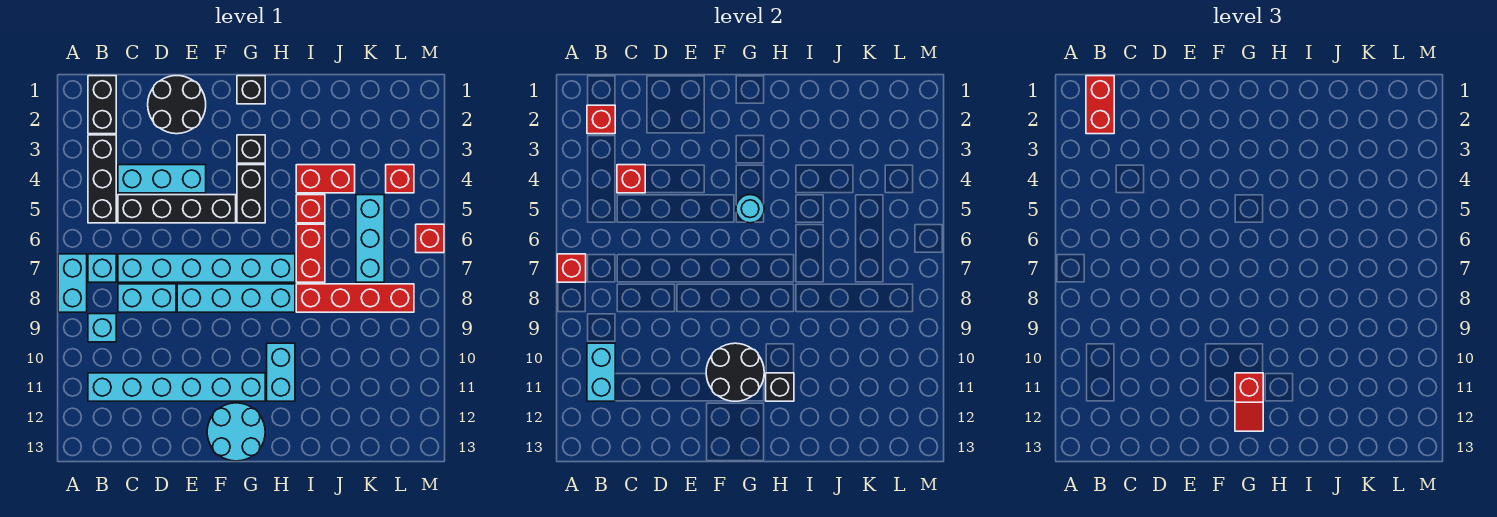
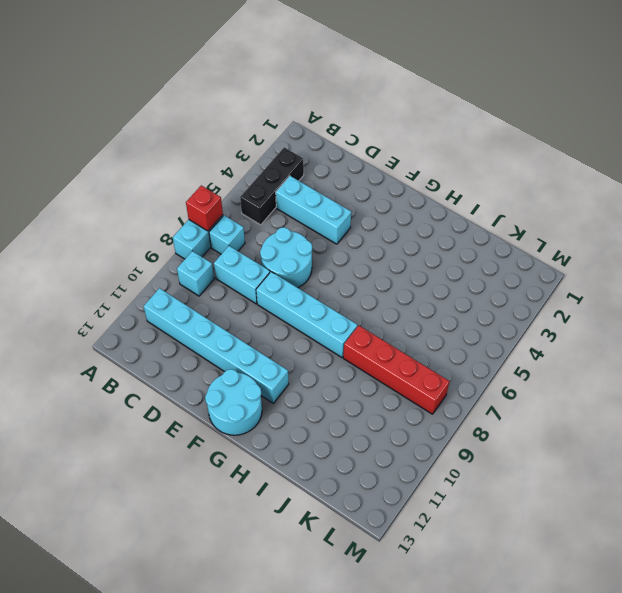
cyan 2x2 round brick [260,227,312,288] -> cyan 1x6 brick [118,254,295,282]
none -> black 1x2 brick [88,76,116,134]
none -> black 1x4 brick [118,195,236,223]
none -> black 2x2 round brick [148,76,206,134]
none -> black 1x1 brick [237,76,265,104]

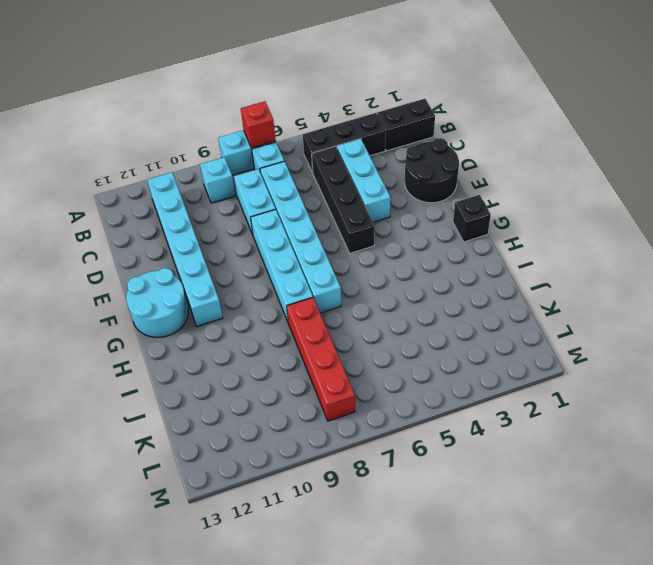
none -> black 1x1 brick [237,135,265,163]
none -> black 1x2 brick [237,165,265,223]
none -> cyan 1x2 brick [267,343,295,401]
none -> red 1x2 brick [296,165,355,193]

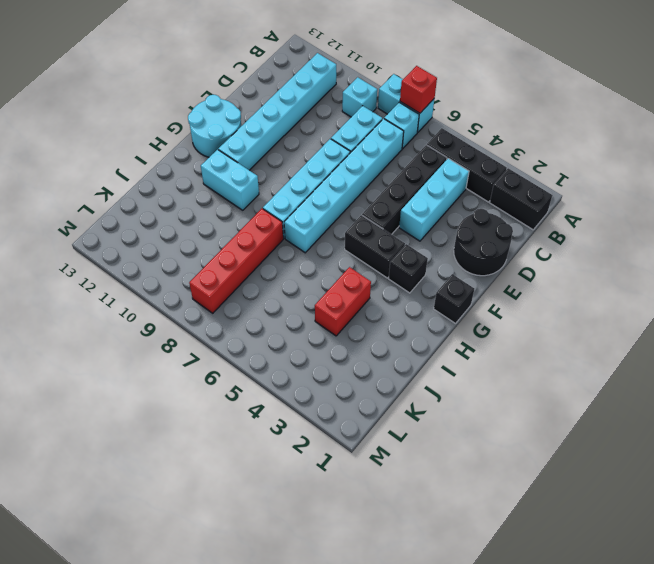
none -> red 1x1 brick [296,195,325,223]
none -> red 1x2 brick [296,224,325,282]
none -> cyan 1x3 brick [356,195,384,282]
none -> red 1x1 brick [386,165,414,193]

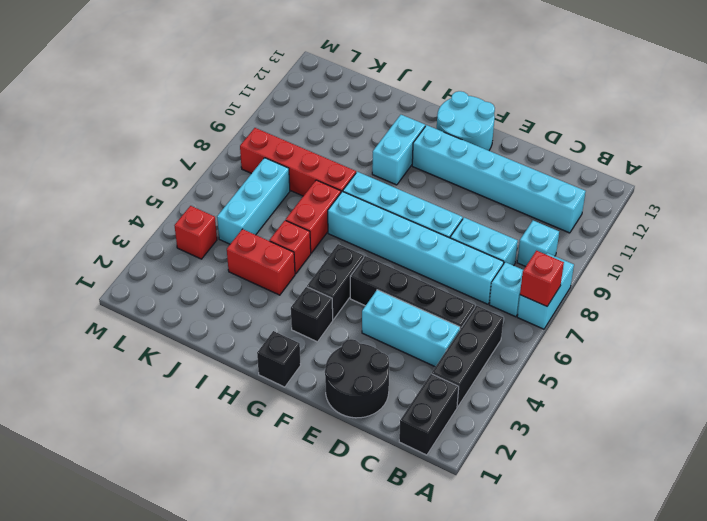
none -> red 1x1 brick [416,224,444,253]
none -> red 1x1 brick [587,105,615,134]
none -> cyan 1x2 brick [587,343,615,401]
none -> red 1x1 brick [617,165,645,193]

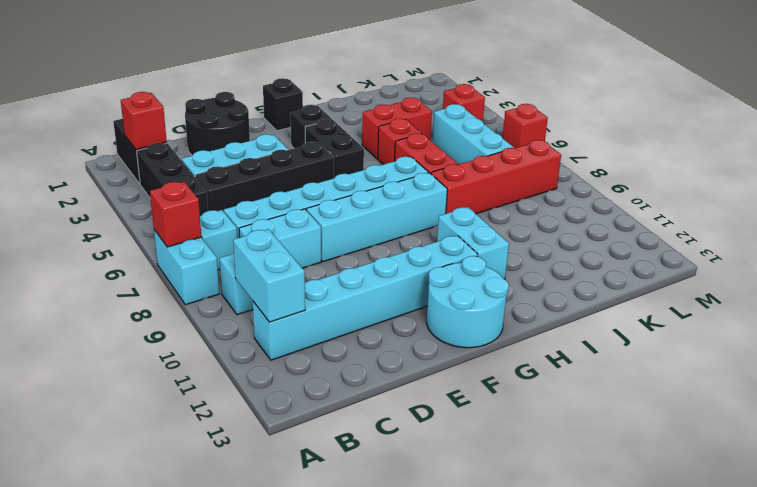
none -> red 1x1 brick [617,165,645,193]
none -> black 2x2 round brick [706,343,764,401]
none -> cyan 1x1 round brick [736,195,764,223]
none -> black 1x1 brick [766,373,794,401]

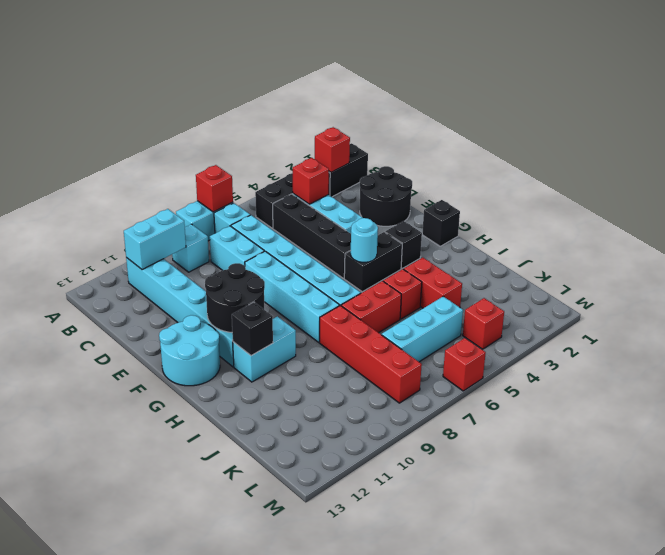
none -> red 1x2 brick [1086,76,1114,134]
none -> red 1x2 slope [1235,373,1263,431]

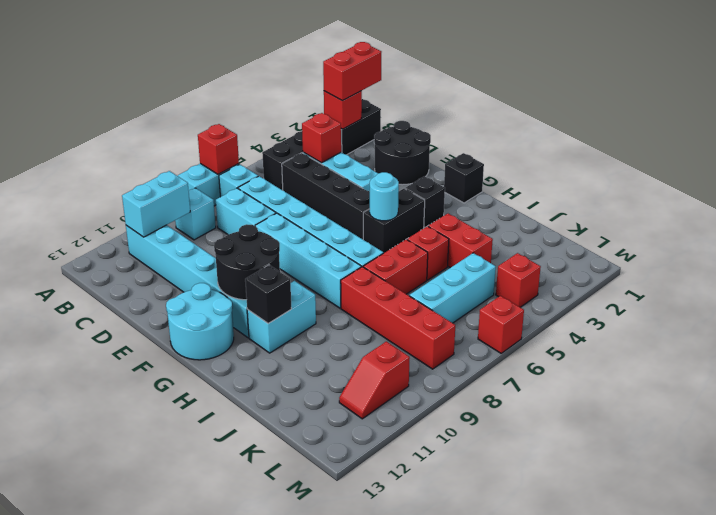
red 1x2 slope [339,341,410,419] -> red 1x2 slope moved to [1235,373,1263,431]

